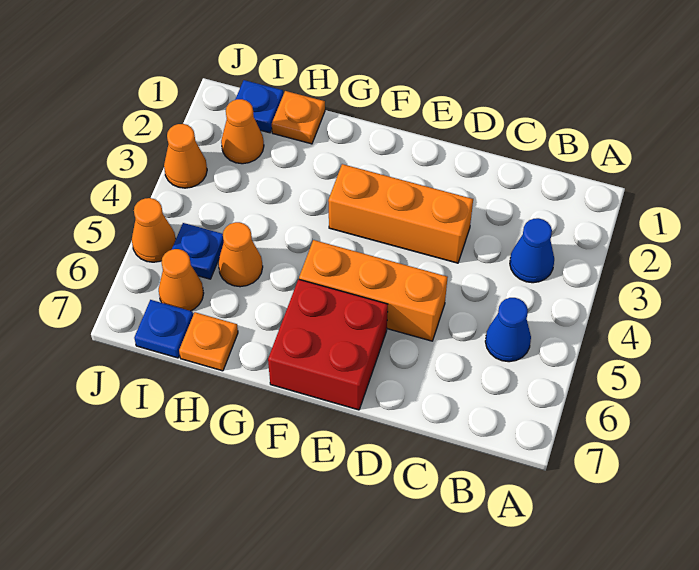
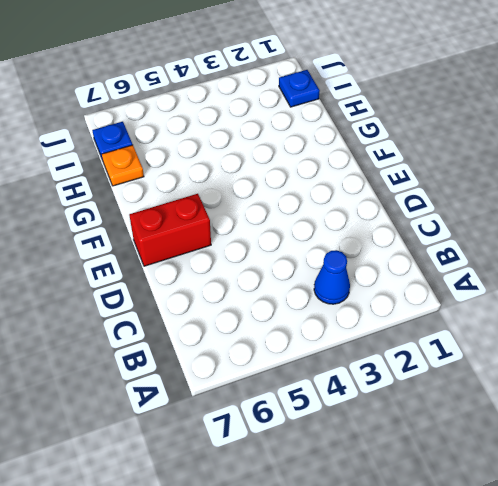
red 1x2 brick [129,194,211,266] -> red 2x2 brick [268,279,388,410]
none -> blue 1x1 cone [485,298,531,362]
none -> orange 1x3 brick [328,164,473,263]
none -> orange 1x3 brick [299,240,448,341]

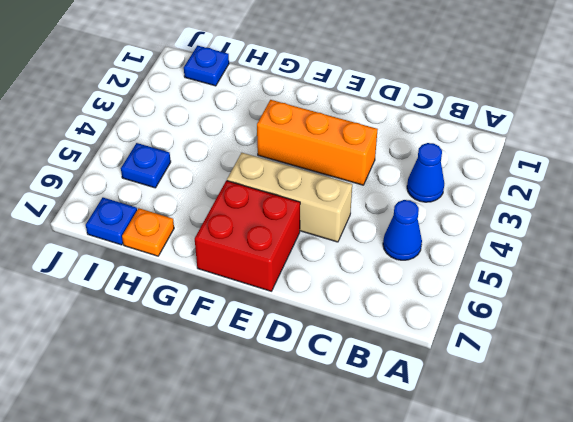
tan 1x3 brick [227,153,352,242] -> orange 1x3 brick [299,240,448,341]
none -> orange 1x1 plate [272,91,325,144]
none -> orange 1x1 cone [218,222,263,287]
none -> orange 1x1 cone [221,99,264,164]

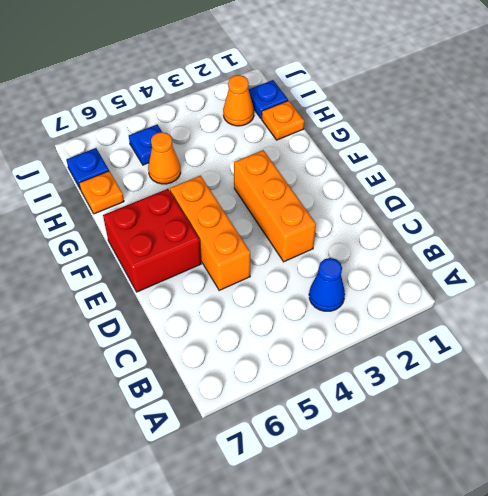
none -> blue 1x1 cone [485,298,531,362]
none -> orange 1x1 cone [159,249,204,311]
none -> orange 1x1 cone [164,124,207,188]

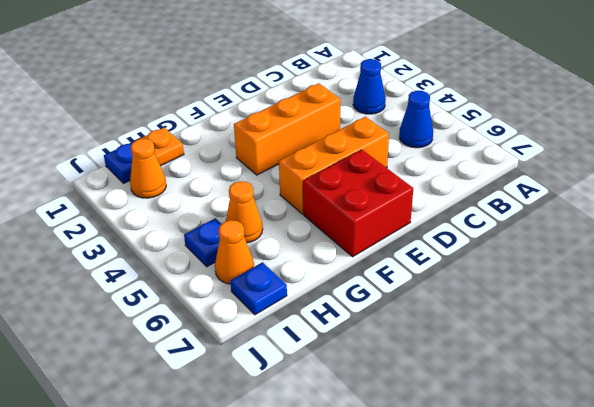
none -> orange 1x1 plate [179,312,238,371]
none -> orange 1x1 cone [164,124,207,188]
none -> orange 1x1 cone [132,198,176,262]

